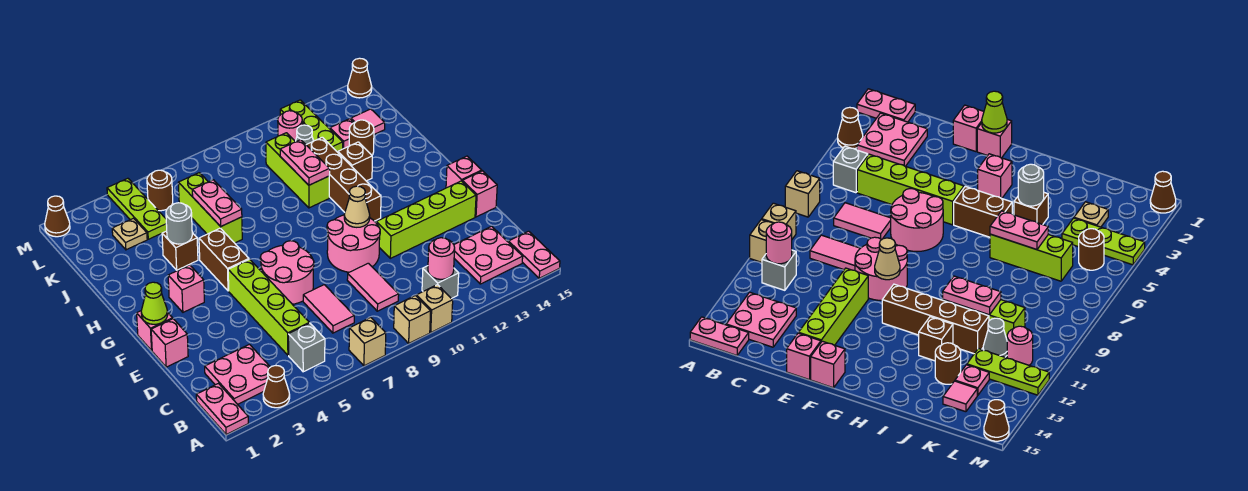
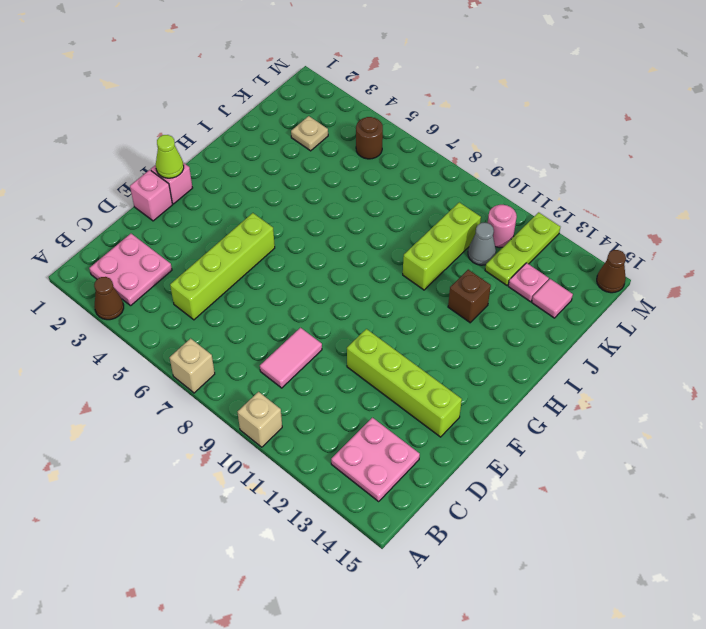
none -> pink 1x2 plate [196,384,248,435]
none -> tan 1x1 brick [394,296,431,343]
none -> pink 1x2 plate [508,231,560,278]
none -> grey 1x1 brick [288,323,325,372]

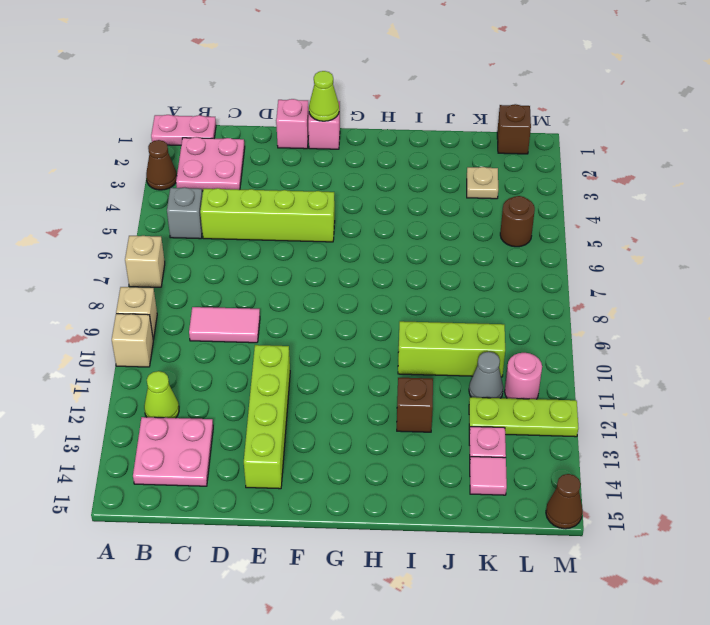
lime 1x1 cone [144,371,179,418] -> none
brown 1x1 brick [497,104,531,154] -> brown 1x1 brick moved to [162,231,198,270]
none -> pink 1x2 plate [508,231,560,278]
none -> grey 1x1 brick [422,266,459,299]
none -> pink 1x2 tile [303,285,354,333]
none -> pink 2x2 round brick [260,241,314,304]

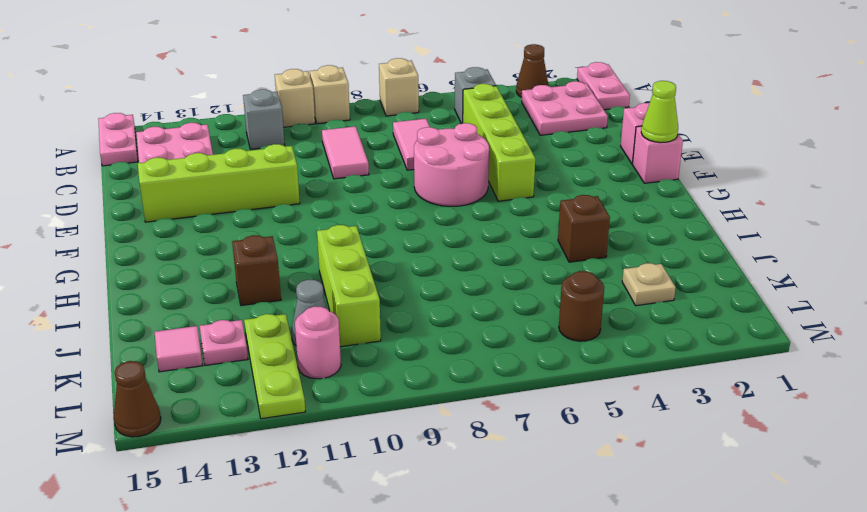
none -> pink 2x2 round brick [327,215,380,272]
none -> pink 1x1 brick [462,171,497,217]
none -> pink 1x1 brick [446,156,482,188]
none -> pink 1x1 brick [168,265,204,312]

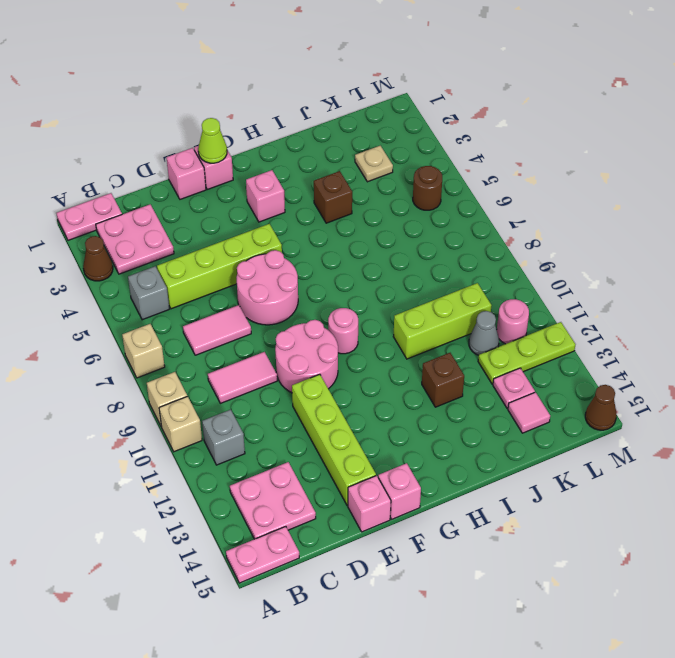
pink 1x1 round brick [328,308,358,354] -> pink 1x1 round brick moved to [428,238,455,279]
none -> brown 1x2 brick [199,228,249,291]
none -> brown 1x4 brick [307,137,381,221]
none -> lime 1x3 brick [178,173,242,243]
none -> brown 1x1 round brick [349,120,374,155]

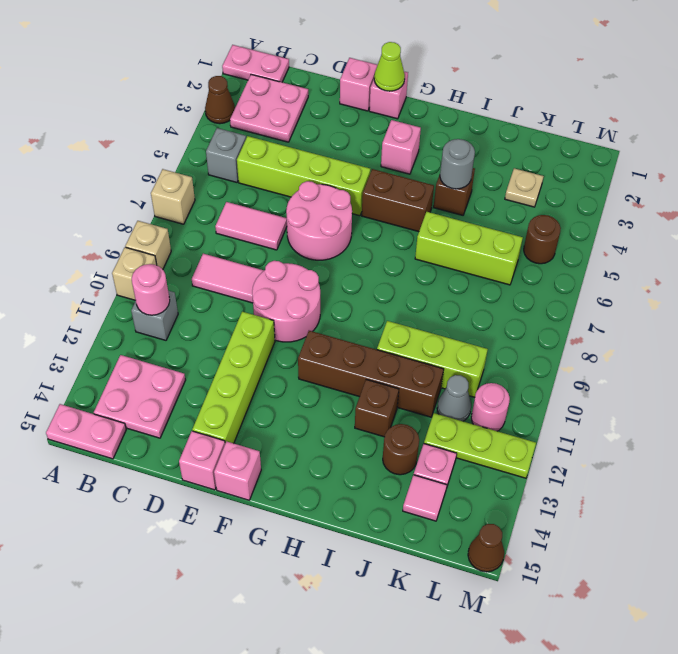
none -> lime 1x3 plate [107,178,167,239]
none -> brown 1x1 cone [45,196,70,237]
none -> tan 1x1 cone [344,186,370,227]
none -> pink 1x2 plate [192,180,242,226]

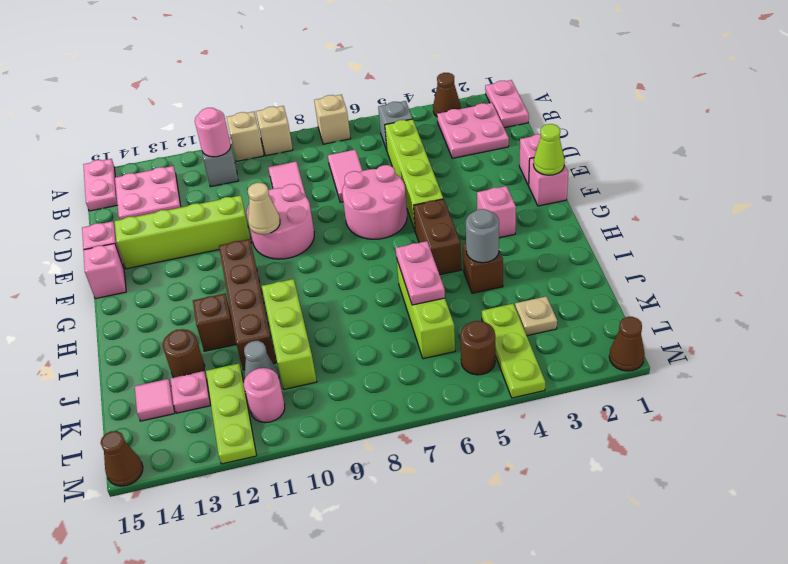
none -> pink 1x2 plate [280,140,330,185]

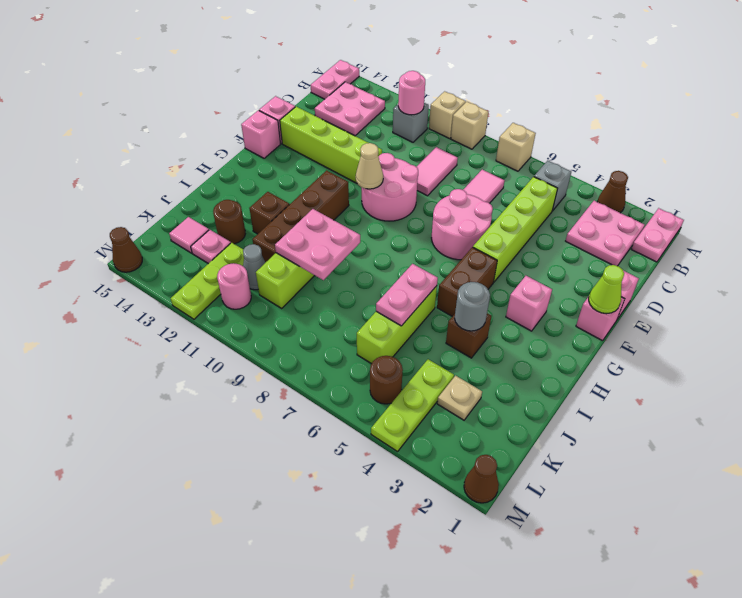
pink 2x2 plate [275,209,360,280] -> pink 1x2 plate [280,140,330,185]

